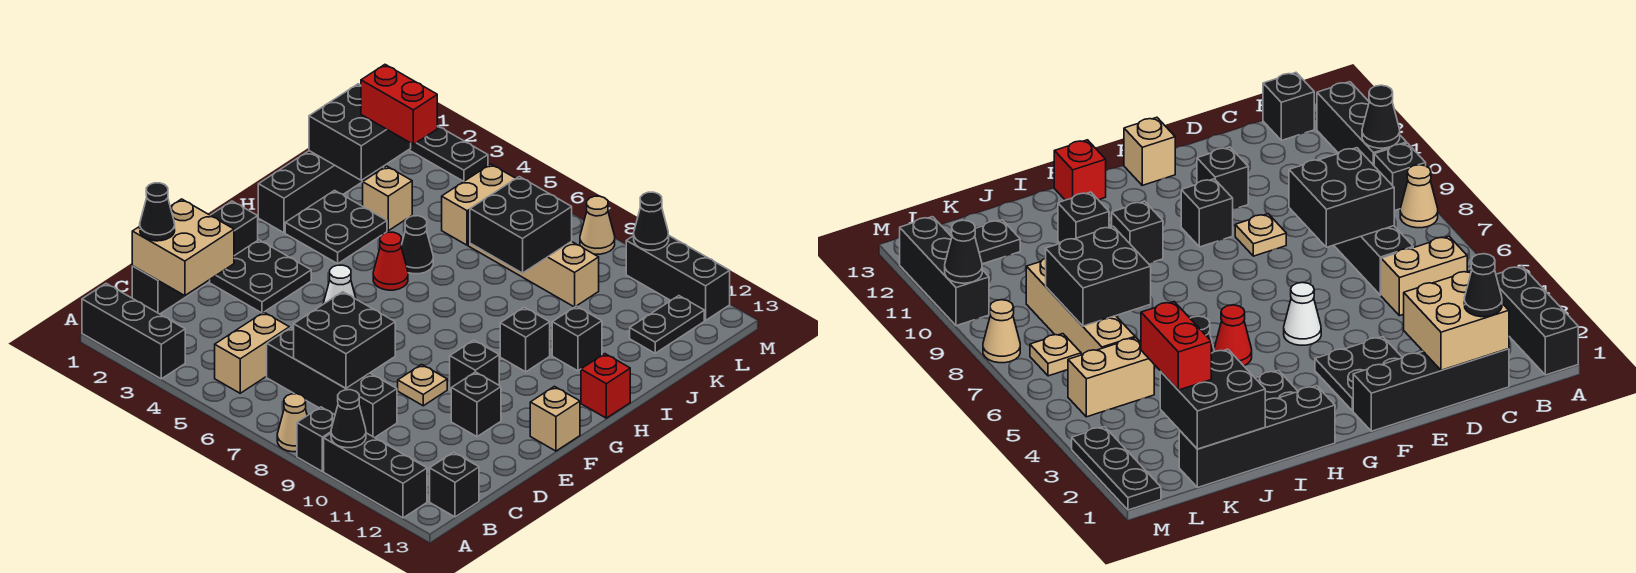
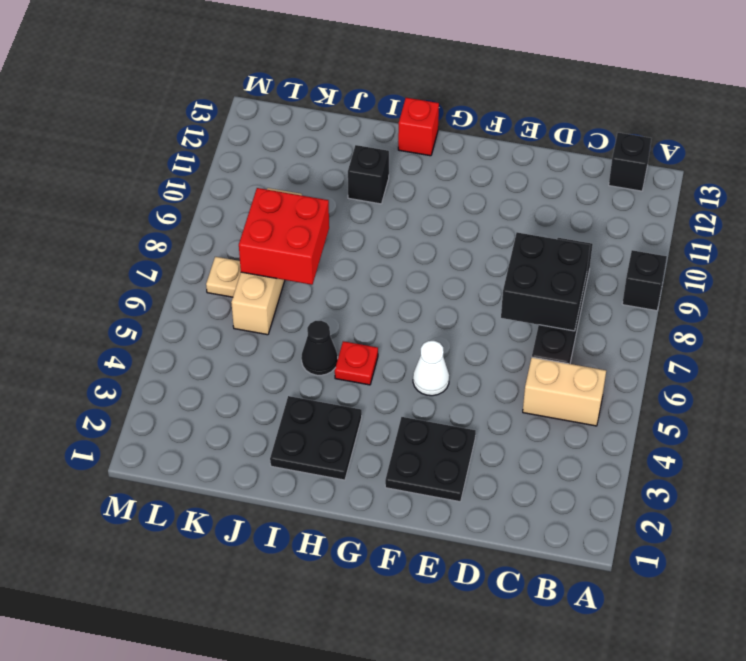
red 1x1 plate [335,341,378,385] -> red 1x1 cone [373,232,408,290]
red 2x2 brick [239,188,329,285] -> black 2x2 brick [470,177,572,273]
none -> black 1x3 brick [82,284,185,379]
none -> tan 1x1 cone [277,394,307,452]
none -> black 1x3 brick [324,433,427,518]
none -> black 1x4 brick [132,201,258,314]

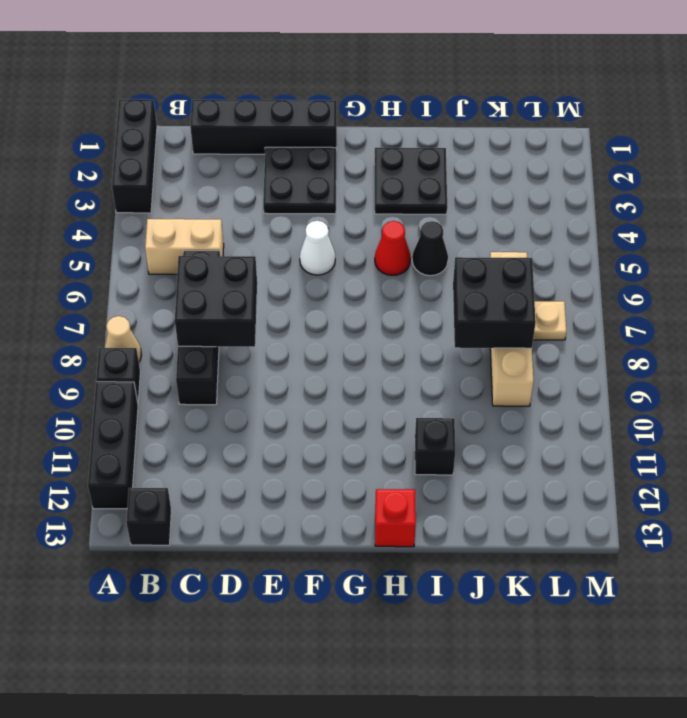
none -> tan 1x1 plate [398,364,447,406]
none -> black 1x1 brick [451,372,501,437]
none -> black 1x1 brick [450,340,499,391]
none -> tan 1x1 brick [530,386,580,451]

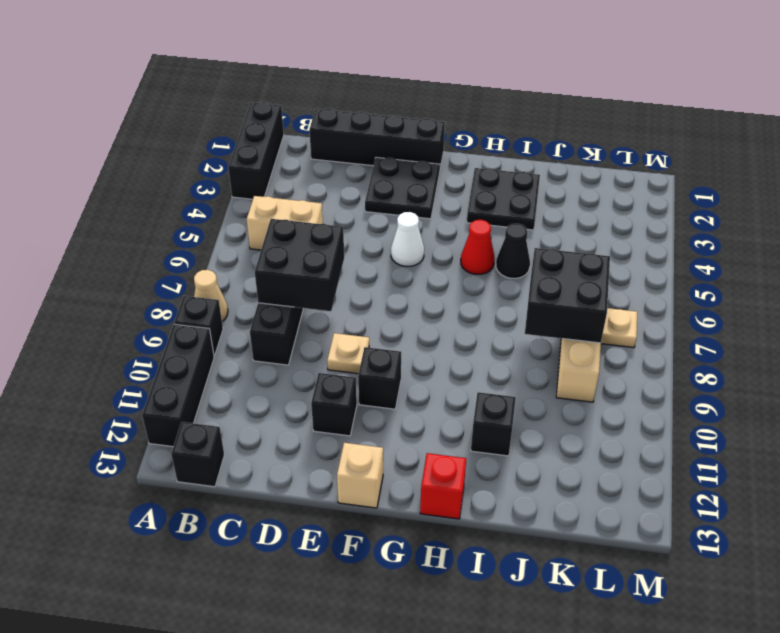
none -> black 1x4 brick [258,151,384,233]
none -> black 1x1 brick [500,307,550,372]
none -> tan 1x1 brick [363,166,412,231]
none -> tan 1x2 brick [442,164,516,245]

